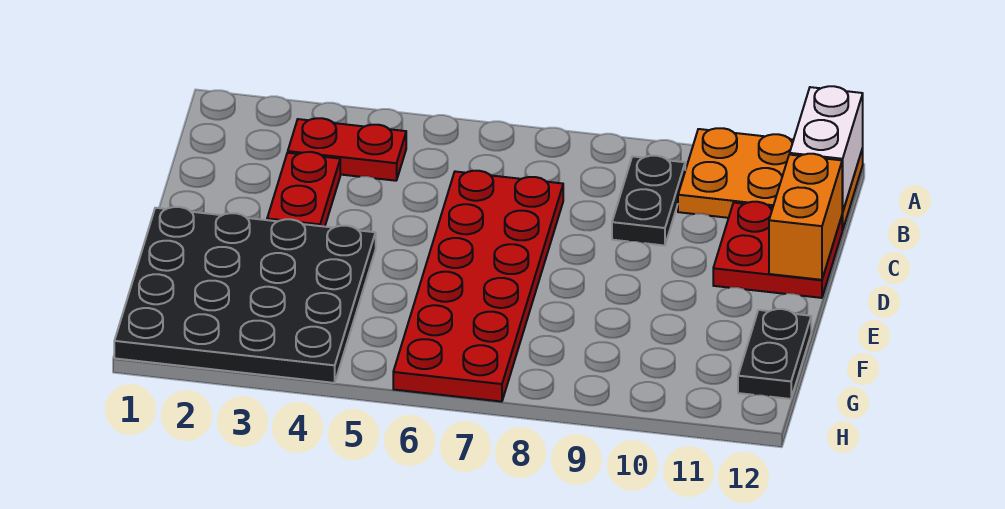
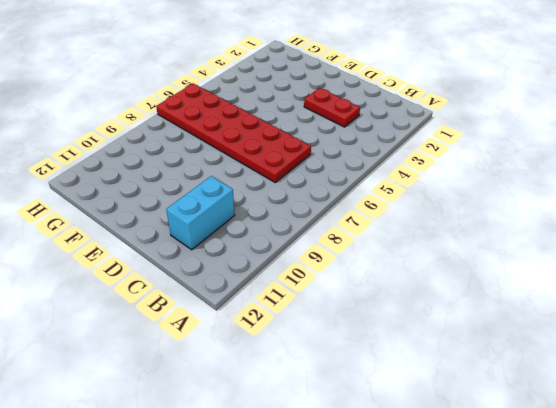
cyan 1x2 brick [166,176,235,250] -> red 2x2 plate [713,202,842,298]
none -> orange 2x3 plate [678,128,863,230]
none -> red 1x2 plate [288,118,406,181]

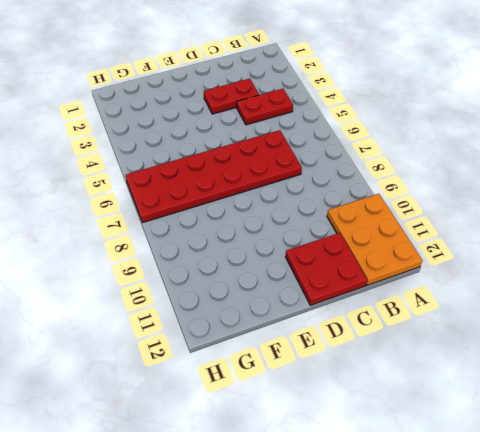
red 1x2 plate [237,89,293,125] -> red 1x2 plate turned to [288,118,406,181]
none -> black 1x2 plate [612,156,685,246]
none -> black 4x4 plate [114,207,376,383]

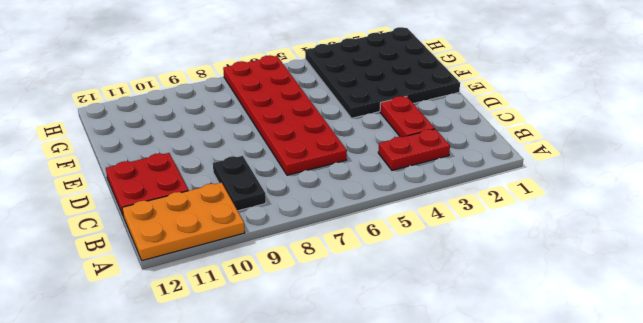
none -> black 1x2 plate [738,309,811,399]
none -> white 1x2 brick [790,86,863,212]

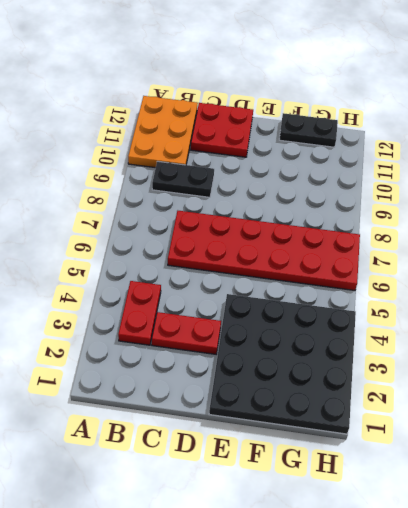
none -> white 1x2 brick [790,86,863,212]
none -> orange 1x2 brick [769,154,842,280]

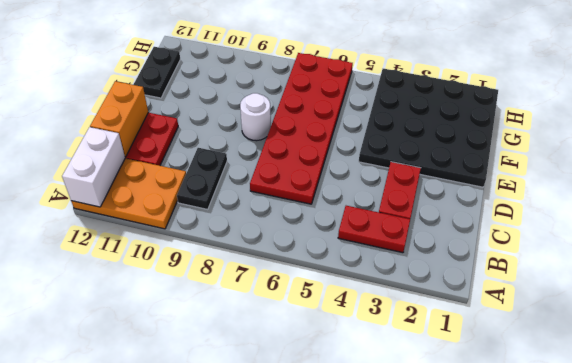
white 1x1 round brick [240,93,271,141] -> none

